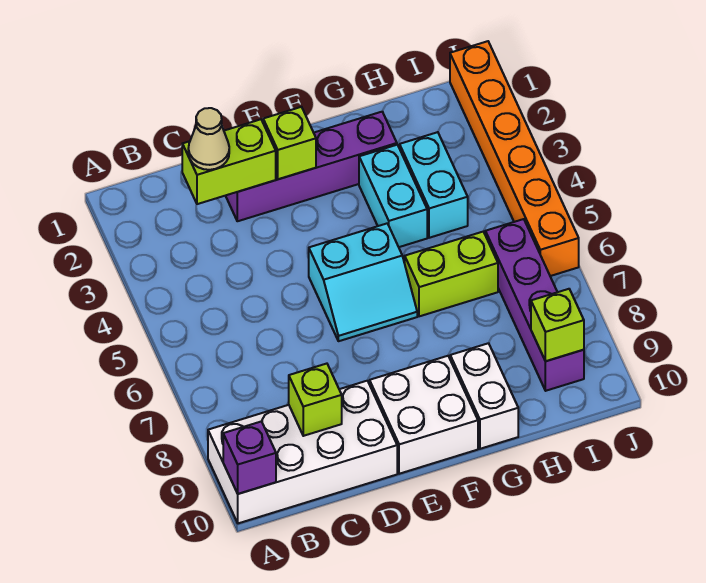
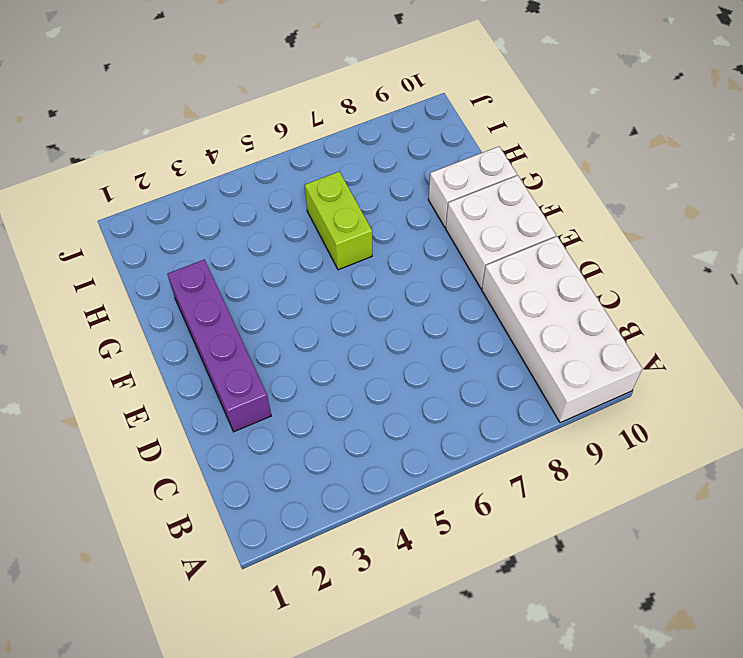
none -> cyan 2x2 slope [309,223,417,341]
none -> cyan 1x2 brick [359,145,427,247]
none -> cyan 1x2 brick [400,132,468,238]

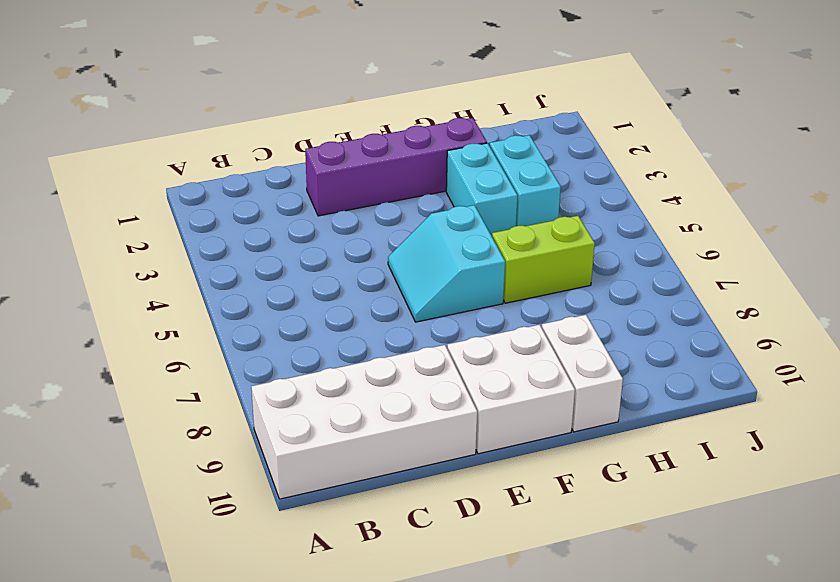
cyan 2x2 slope [388,205,505,322] -> cyan 2x2 slope turned to [309,223,417,341]
none -> purple 1x4 brick [485,219,584,391]
none -> orange 1x6 brick [450,41,579,276]
none -> purple 1x1 brick [223,421,276,494]

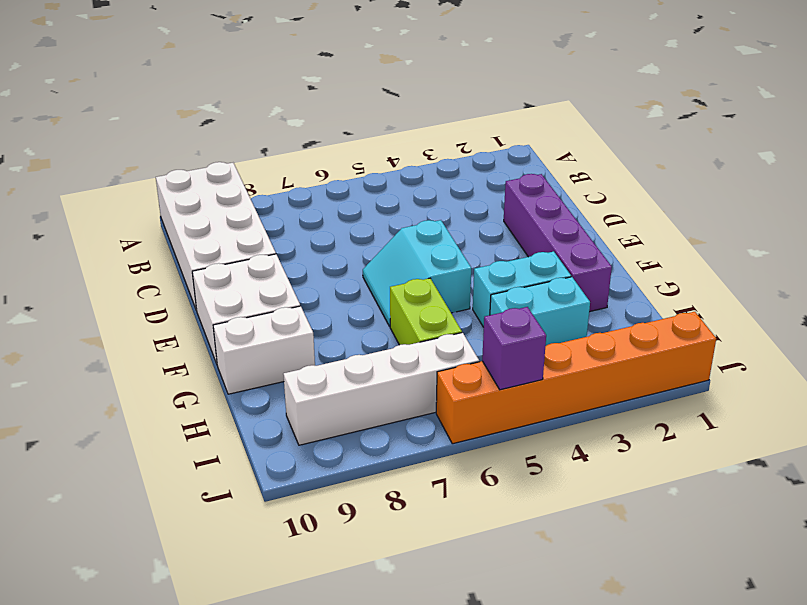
white 1x4 brick [283,333,479,445] -> purple 1x4 brick [485,219,584,391]
purple 1x1 brick [482,307,546,390] -> purple 1x1 brick moved to [223,421,276,494]
none -> lime 1x2 brick [182,119,276,204]
none -> lime 1x1 brick [289,364,342,436]
none -> lime 1x1 brick [263,107,316,179]

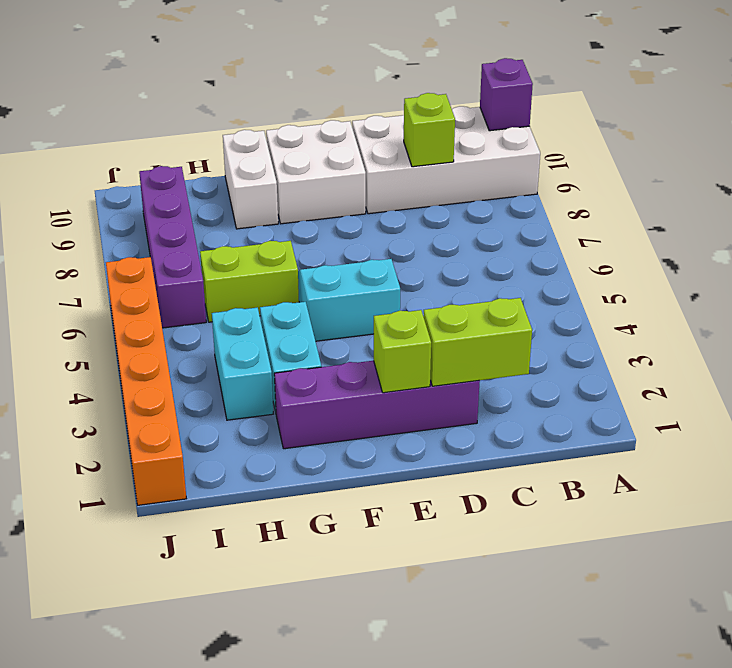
none -> lime 1x1 brick [531,289,584,361]
none -> tan 1x1 cone [188,108,229,170]

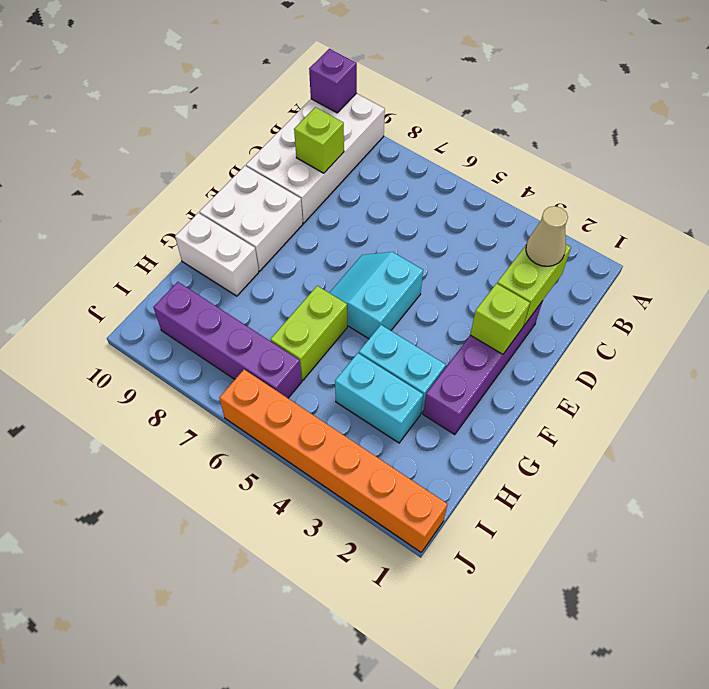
none -> lime 1x1 brick [531,289,584,361]

